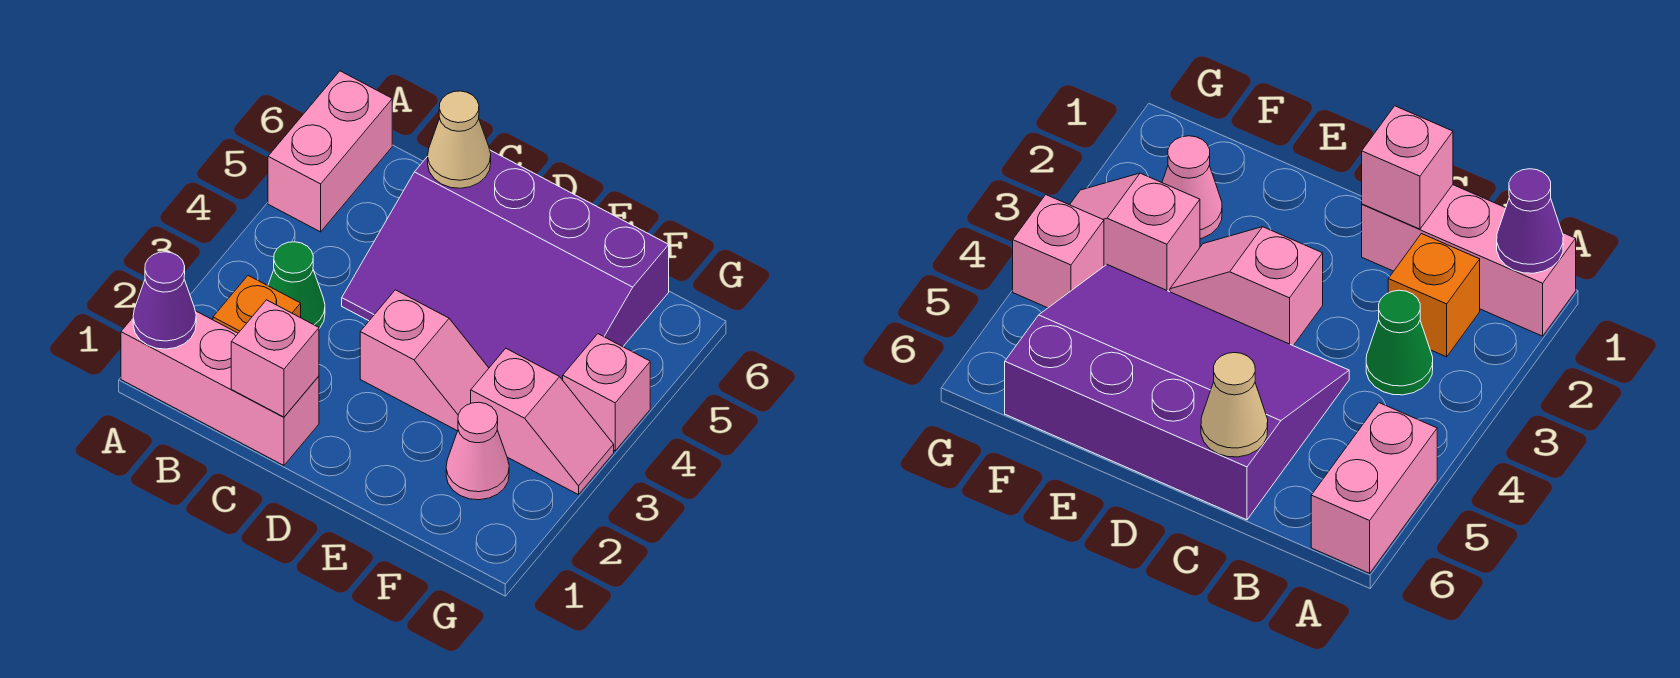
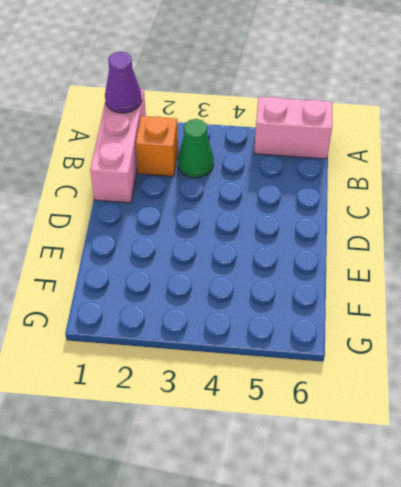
none -> purple 3x4 slope [342,150,669,380]
none -> pink 1x2 slope [360,290,489,431]
none -> pink 1x1 cone [446,402,509,500]

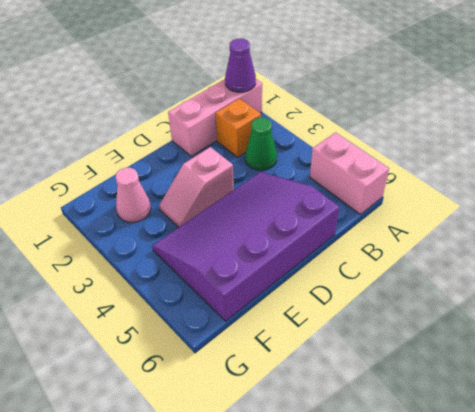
none -> pink 1x2 slope [471,349,614,495]
none -> pink 1x1 brick [563,334,650,451]
none -> pink 1x1 brick [231,300,319,417]

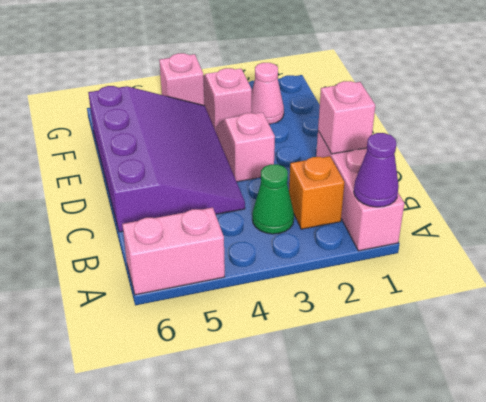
none -> tan 1x1 cone [428,91,491,188]

